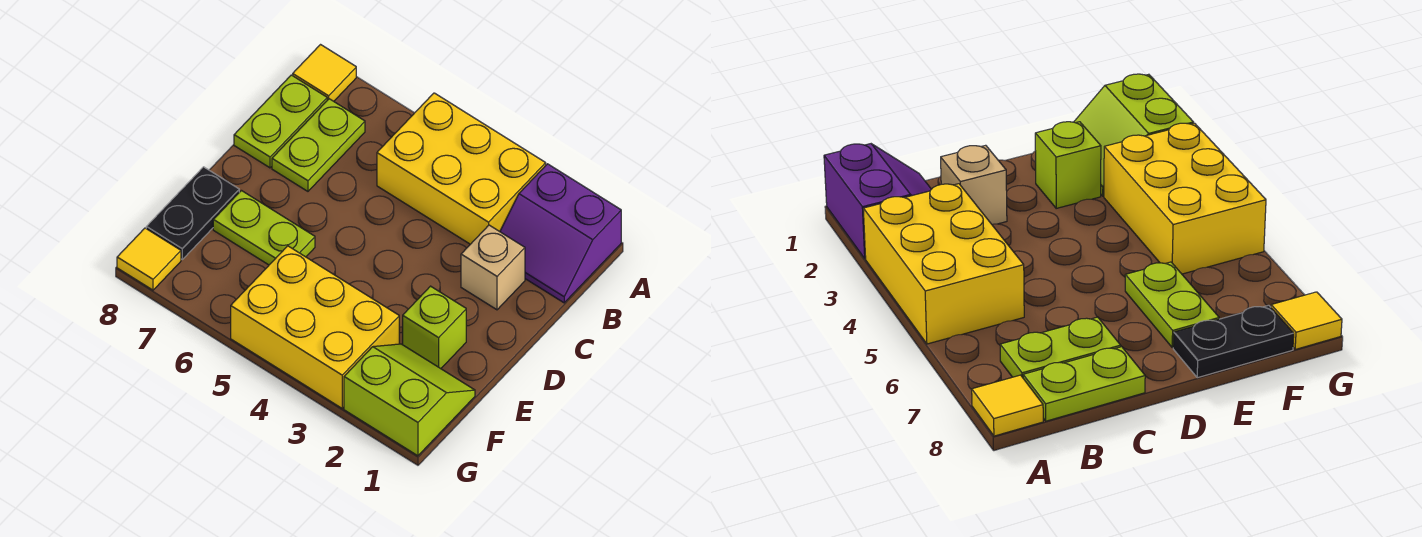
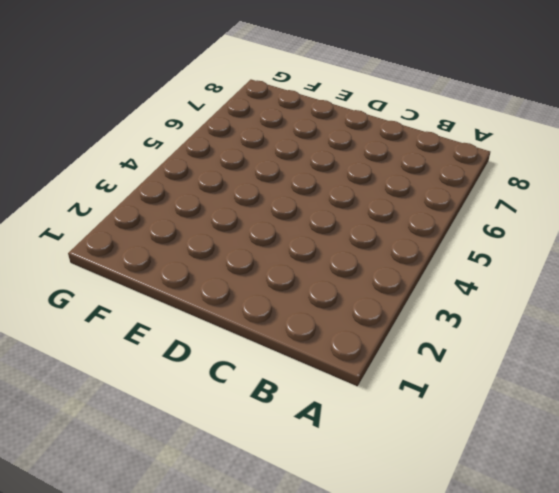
none -> purple 2x2 slope [500,164,621,303]
none -> yellow 2x3 brick [377,93,546,244]
none -> yellow 1x1 tile [293,45,356,101]

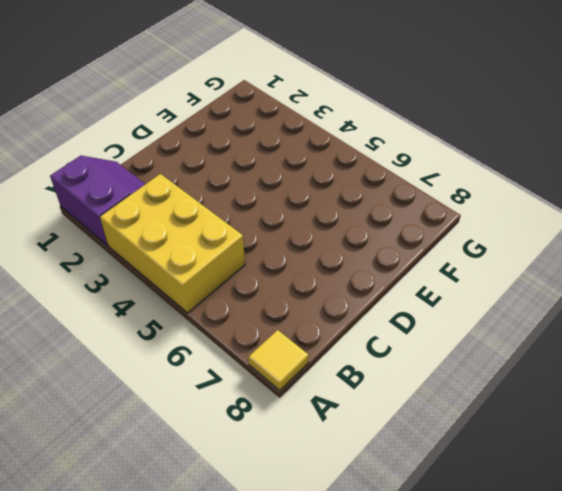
none -> lime 1x2 plate [272,99,365,191]
none -> lime 1x2 plate [234,75,327,168]
none -> tan 1x1 brick [461,225,525,310]

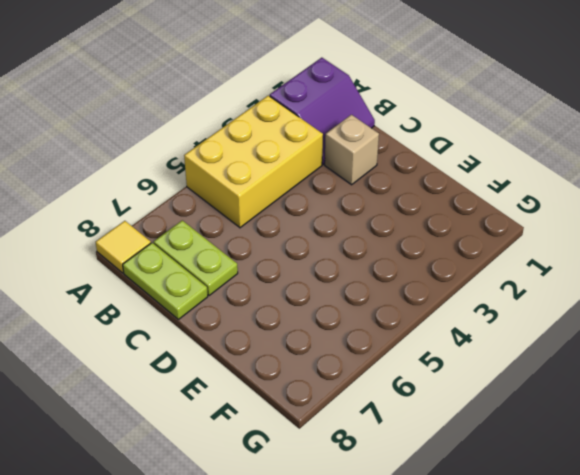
none -> lime 1x1 brick [403,286,466,369]
none -> lime 1x2 plate [213,190,315,265]
none -> black 1x2 plate [146,167,239,259]

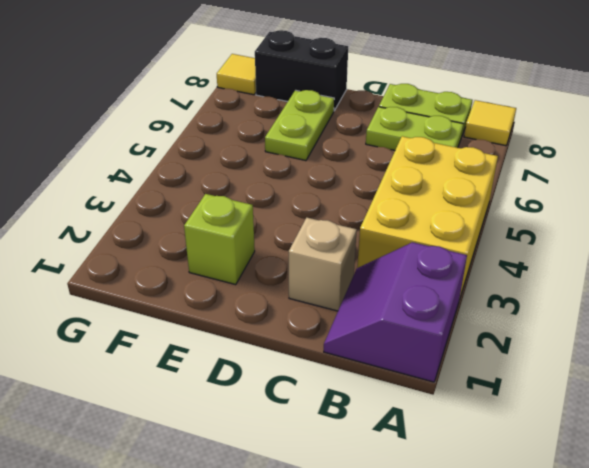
black 1x2 brick [255,30,348,111] -> black 1x2 plate [146,167,239,259]
none -> lime 2x2 slope [344,344,475,456]
none -> yellow 2x3 brick [231,246,399,408]

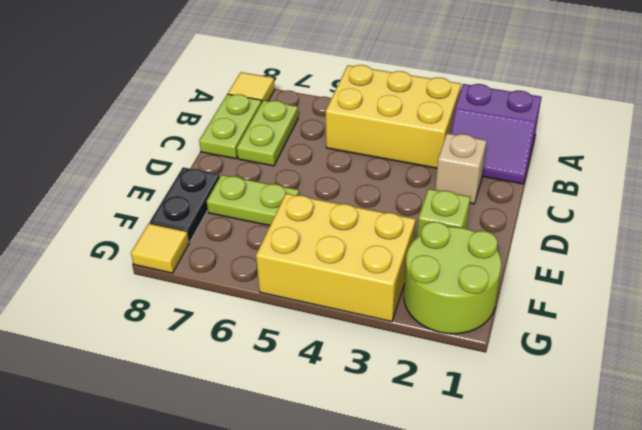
lime 2x2 round brick [404,222,502,334] -> lime 2x2 slope [344,344,475,456]

